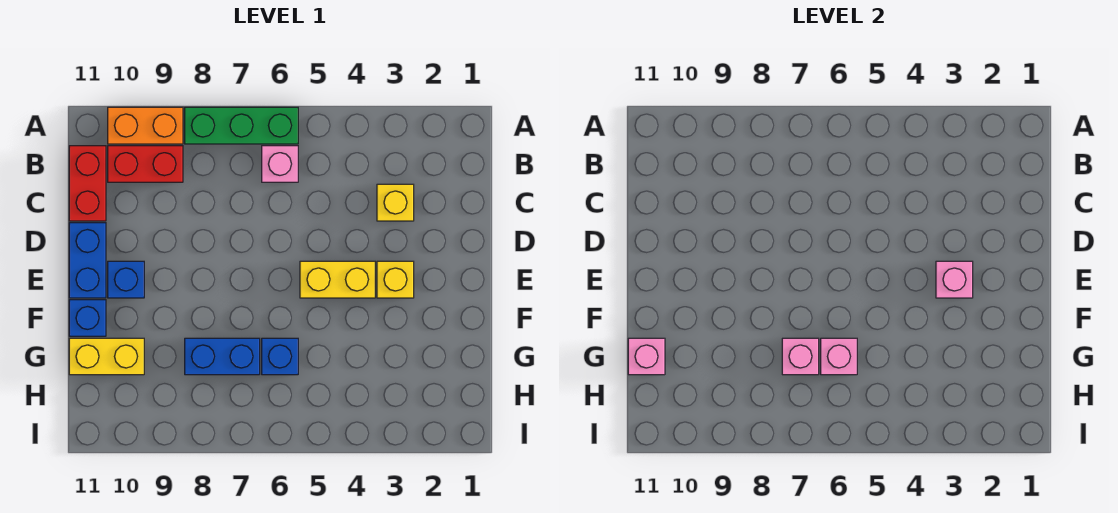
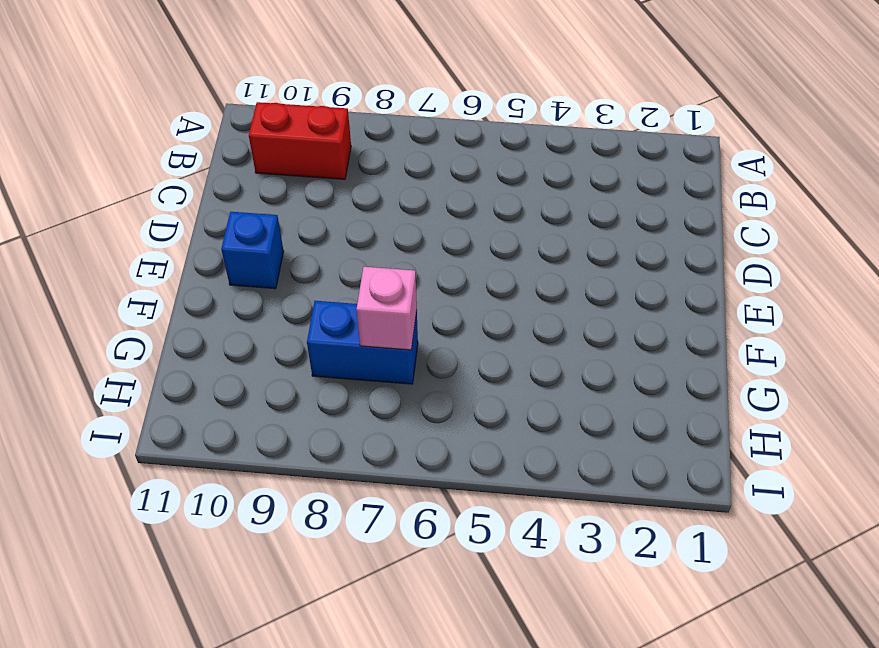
none -> green 1x3 brick [185,107,298,144]
none -> orange 1x2 brick [108,107,183,144]
none -> pink 1x1 brick [262,146,298,182]

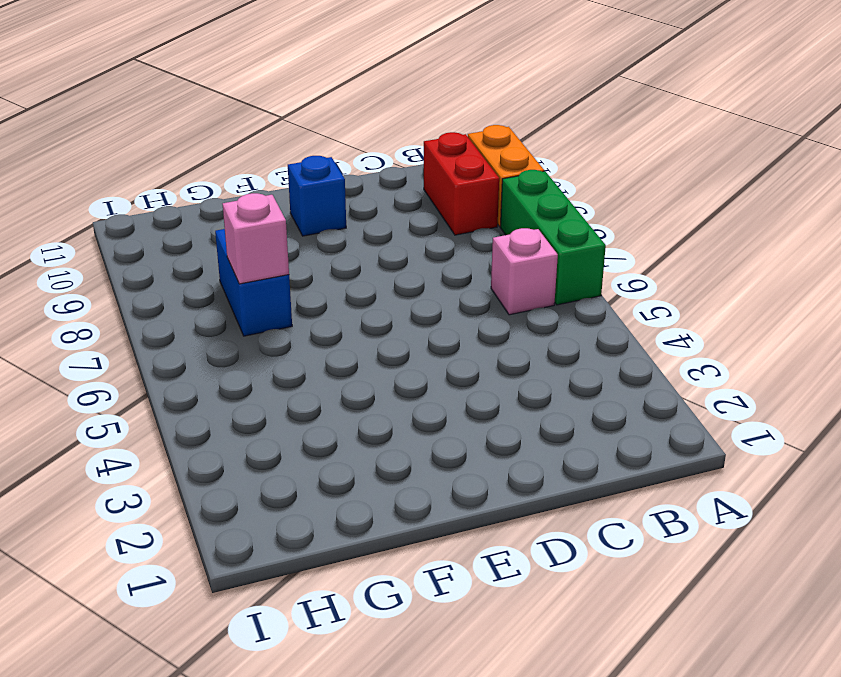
none -> red 1x2 brick [69,146,106,221]
none -> yellow 1x1 brick [377,184,414,221]
none -> blue 1x2 brick [69,223,106,298]

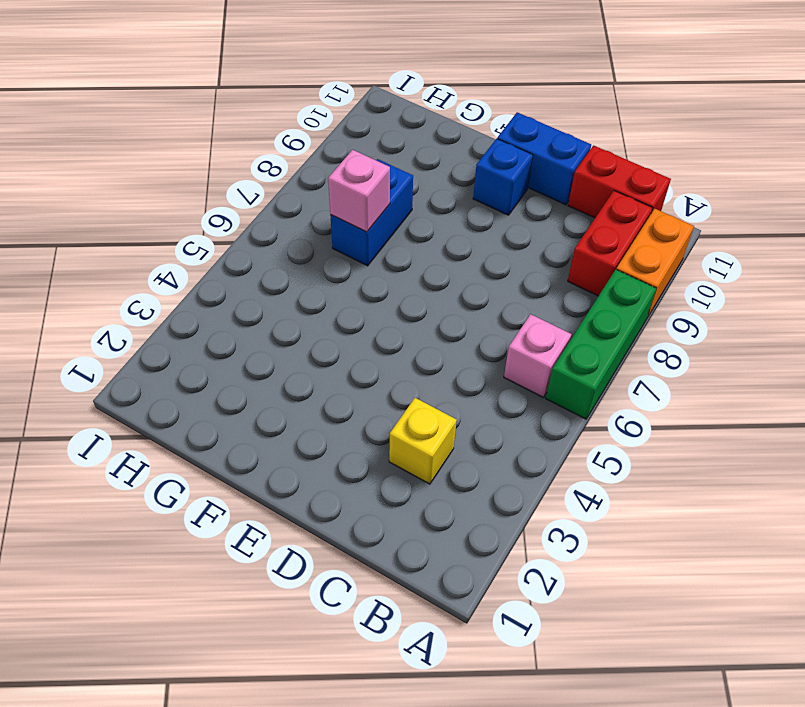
none -> yellow 1x1 brick [377,261,414,298]
none -> yellow 1x2 brick [300,261,375,298]
none -> blue 1x1 brick [69,300,106,336]

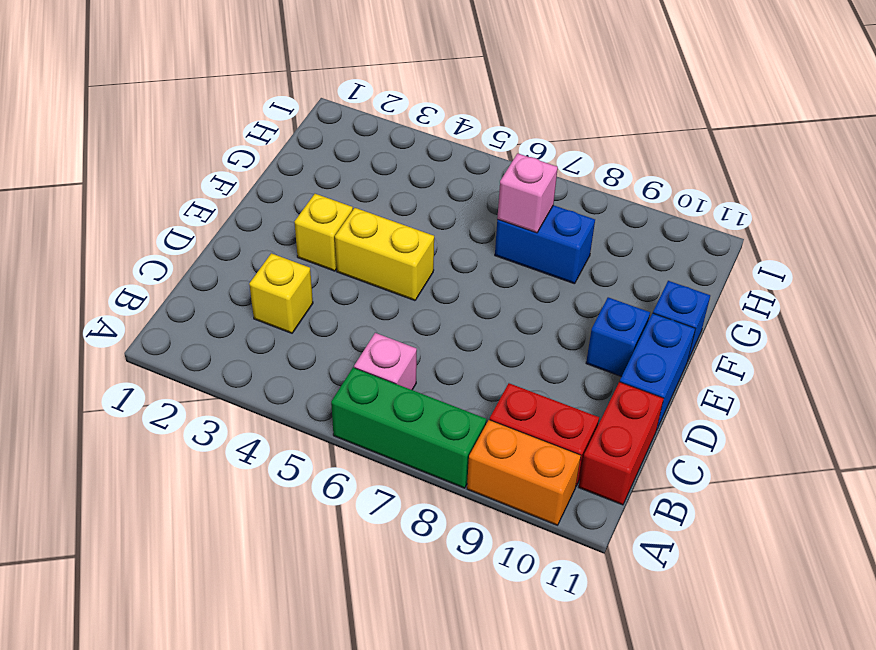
none -> blue 1x1 brick [262,338,298,375]
none -> yellow 1x2 brick [69,338,144,375]
none -> pink 1x1 brick [936,261,973,298]

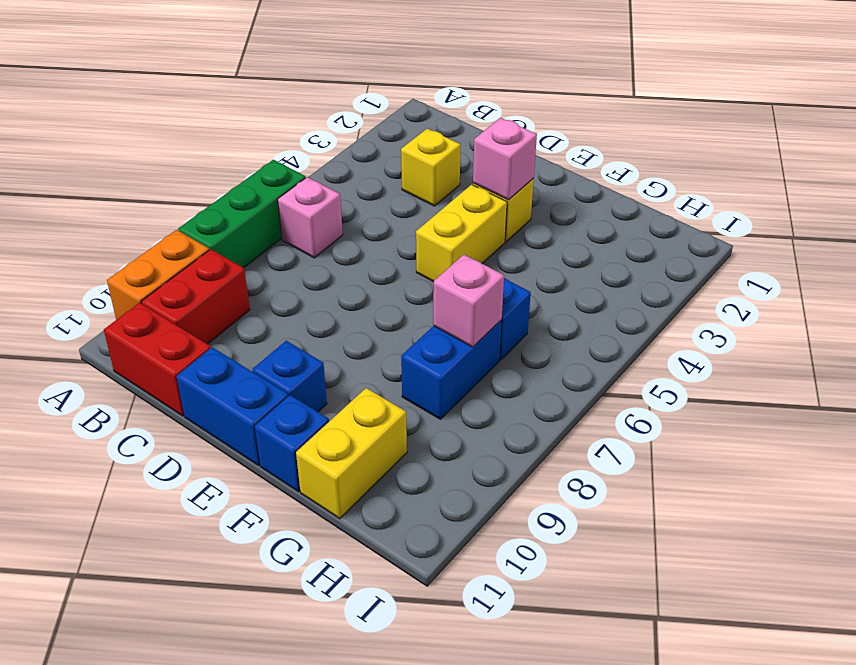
none -> pink 1x1 brick [821,338,857,375]
none -> pink 1x1 brick [628,338,665,375]

